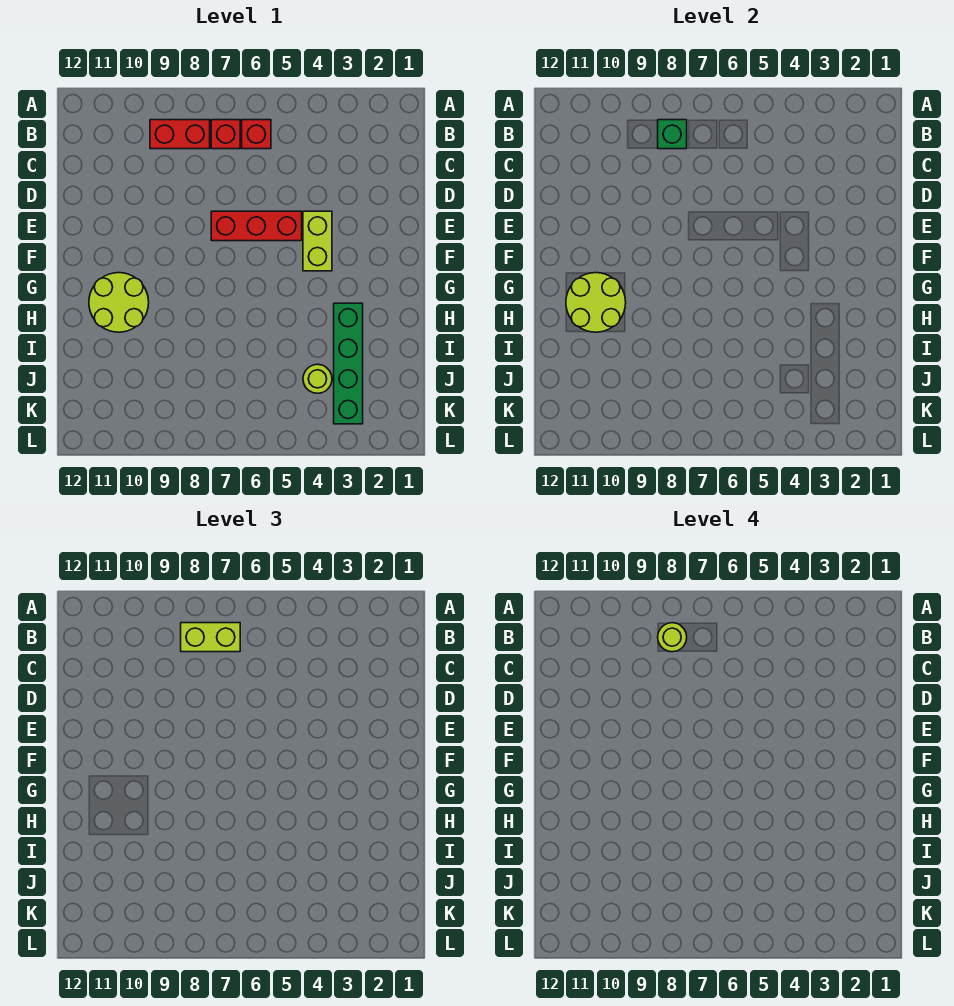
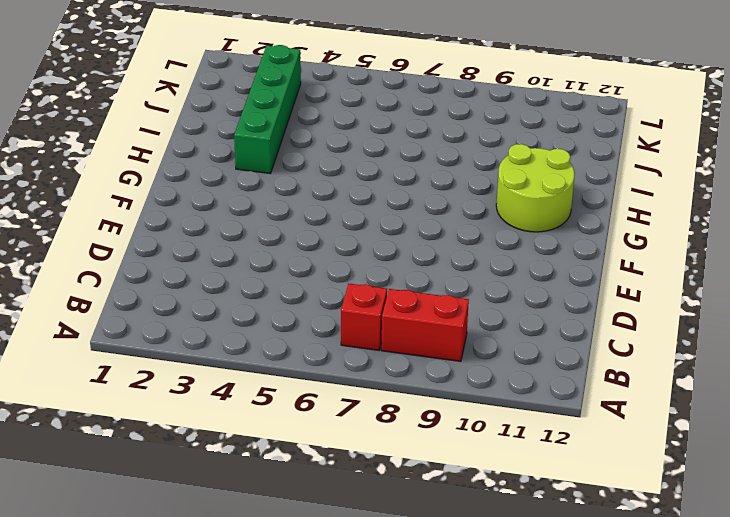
none -> red 1x1 brick [242,120,271,149]
none -> lime 1x2 brick [303,211,332,271]
none -> red 1x3 brick [211,211,302,241]

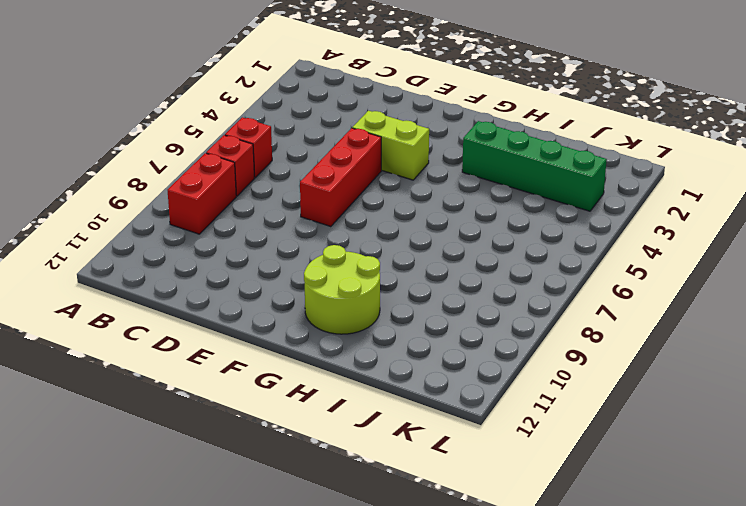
none -> lime 1x1 round brick [303,364,332,393]
none -> green 1x1 brick [658,120,687,149]
none -> lime 2x2 round brick [566,273,626,332]

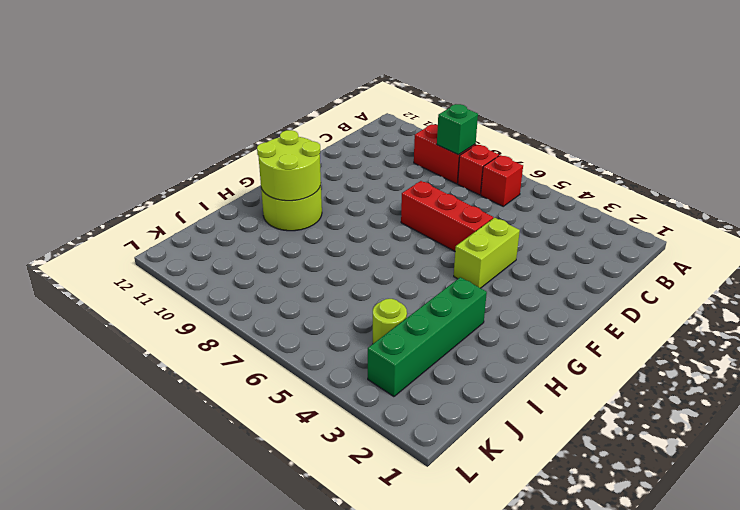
none -> lime 1x2 brick [181,623,240,652]
none -> lime 1x1 round brick [658,623,687,652]

